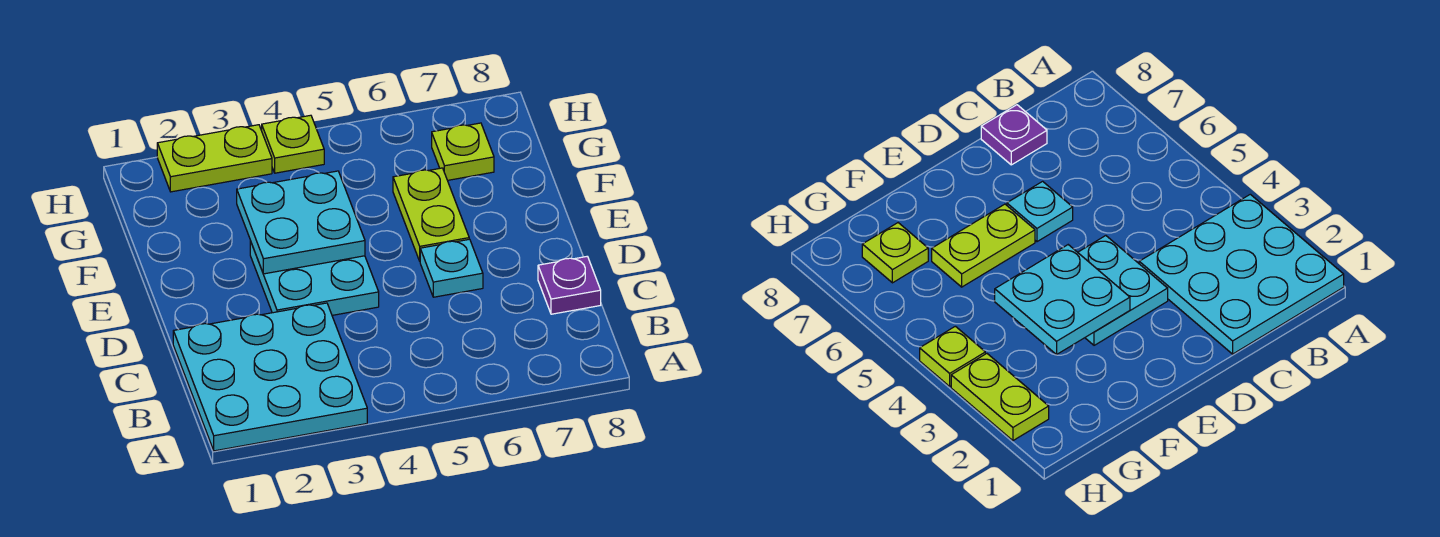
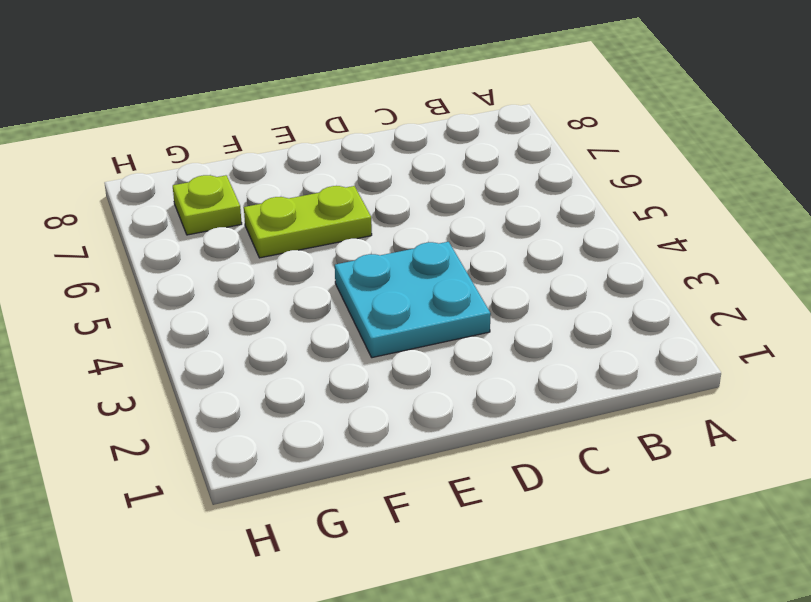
none -> cyan 3x3 plate [173,303,367,451]
none -> purple 1x1 plate [538,256,601,314]

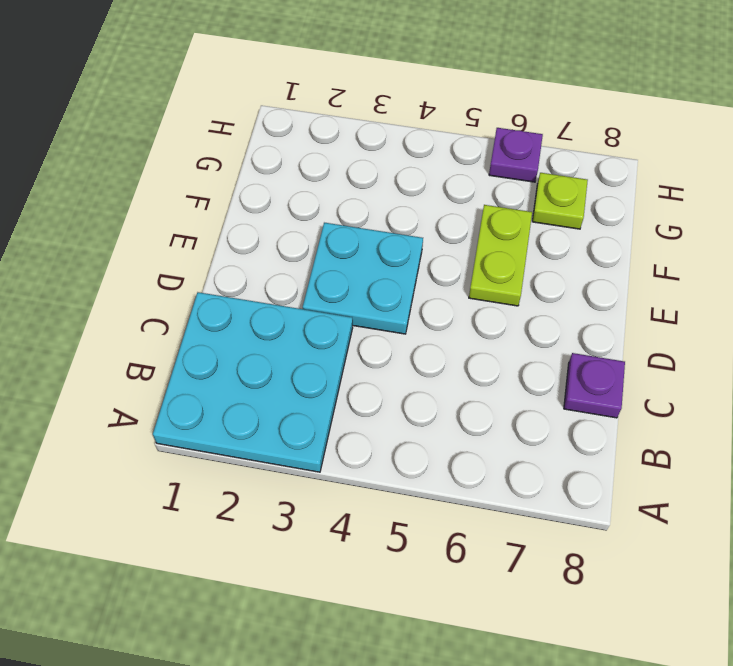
purple 1x1 plate [489,128,543,182] -> none
none -> cyan 1x1 plate [420,239,483,297]
none -> lime 1x2 plate [157,125,272,192]

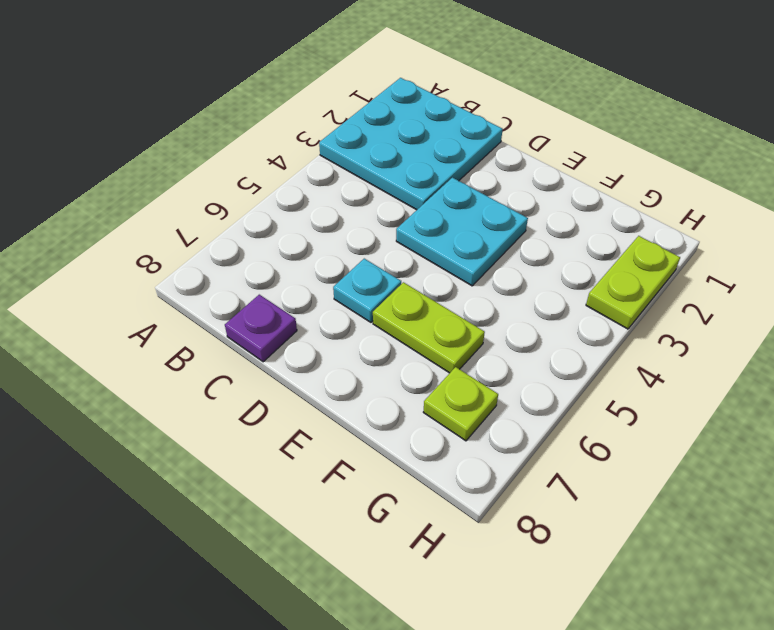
none -> lime 1x1 plate [262,115,324,173]
none -> cyan 2x2 plate [237,171,365,274]

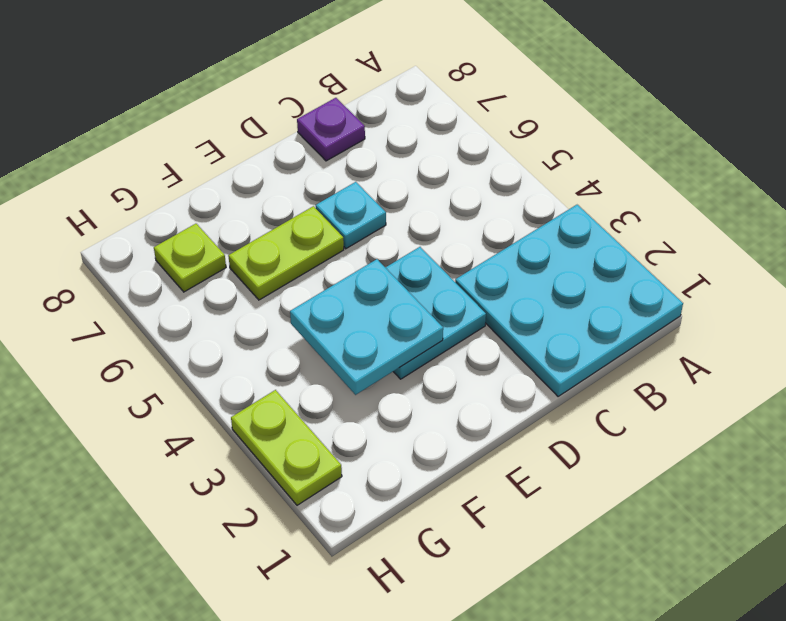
none -> lime 1x1 plate [262,115,324,173]

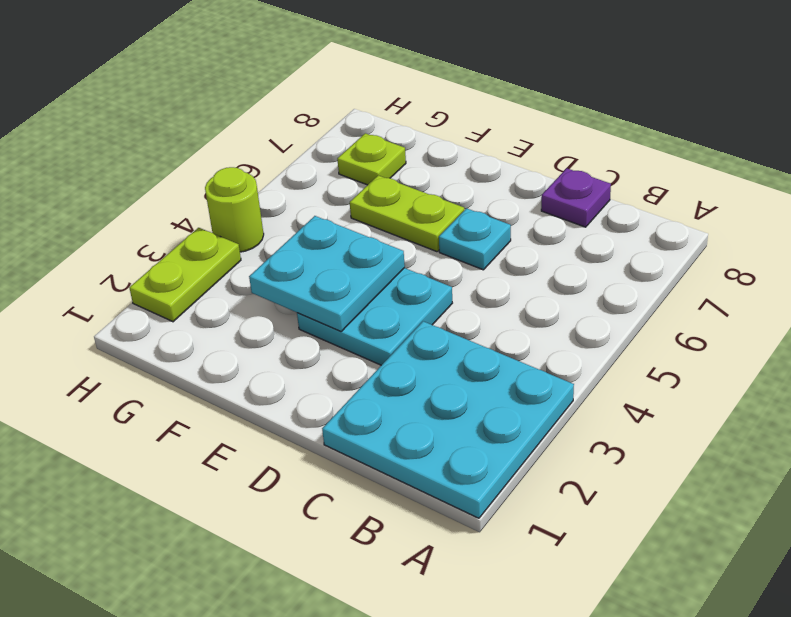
lime 1x1 round brick [205,167,264,252] -> lime 1x1 plate [262,115,324,173]

